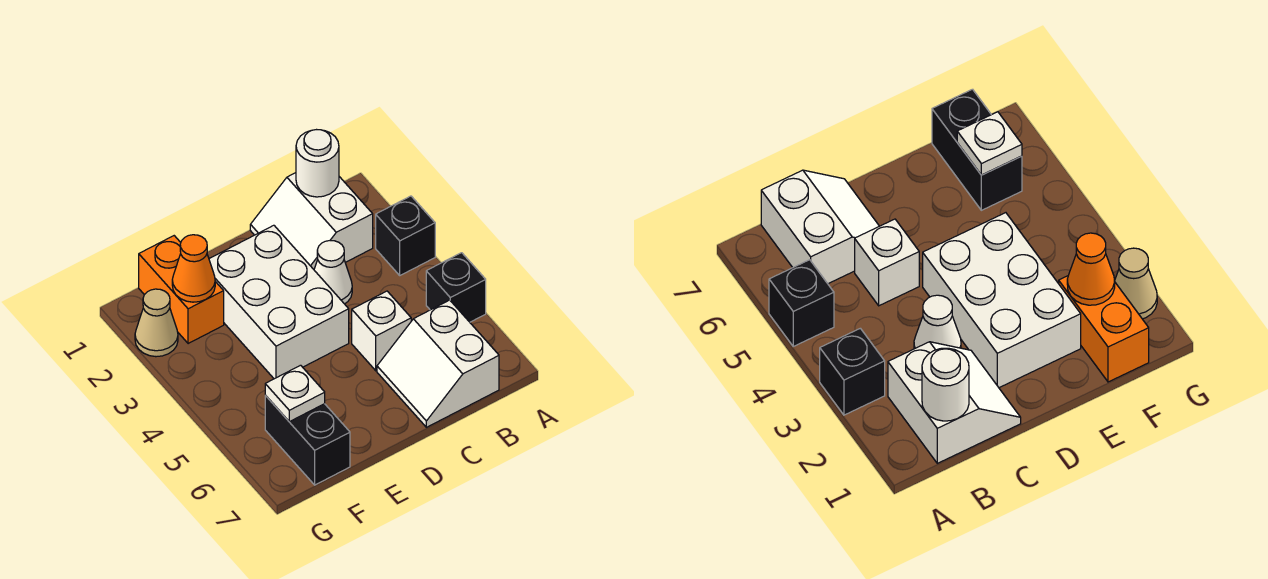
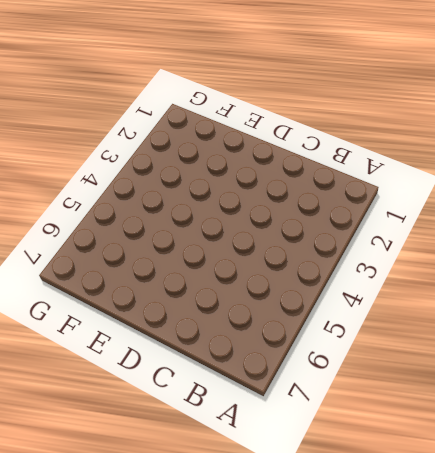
none -> black 1x1 brick [376,196,435,275]
none -> black 1x1 brick [426,253,486,322]
none -> white 2x2 slope [250,173,373,269]

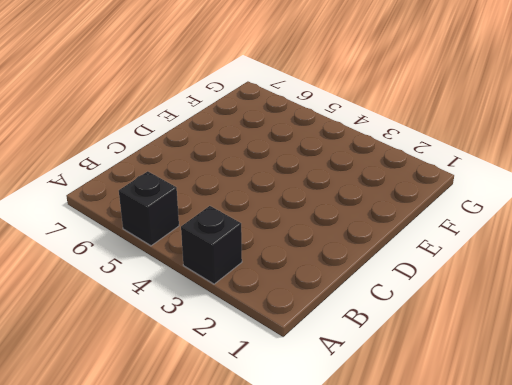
none -> white 2x2 slope [250,173,373,269]
none -> white 2x2 slope [377,300,499,427]
none -> white 1x1 cone [314,241,352,304]

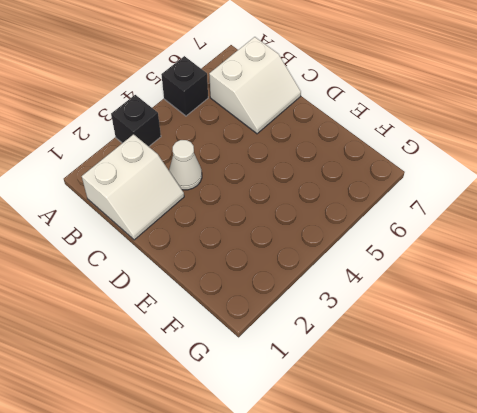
none -> white 1x1 brick [352,291,411,371]
none -> white 2x3 brick [209,225,349,379]
none -> orange 1x2 brick [139,236,224,344]

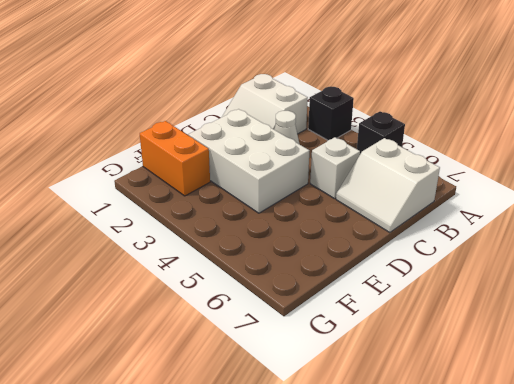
none -> black 1x2 brick [265,395,350,485]
none -> tan 1x1 cone [135,289,178,357]
none -> white 1x1 round brick [296,130,339,197]

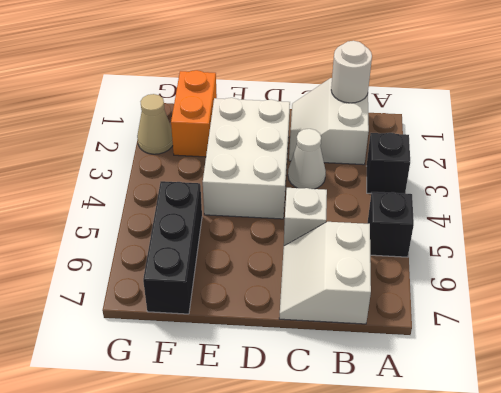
black 1x3 brick [143,181,202,314] -> black 1x2 brick [265,395,350,485]
none -> orange 1x1 cone [172,235,215,302]
none -> white 1x1 plate [265,365,325,422]

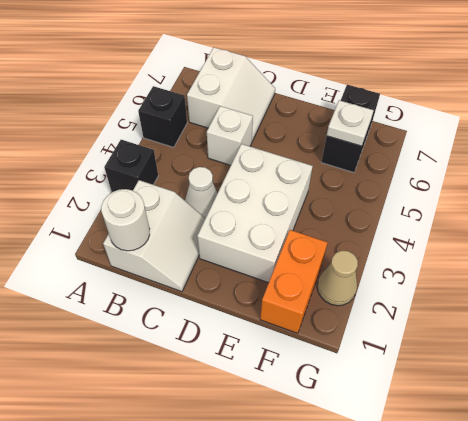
none -> orange 1x1 cone [172,235,215,302]

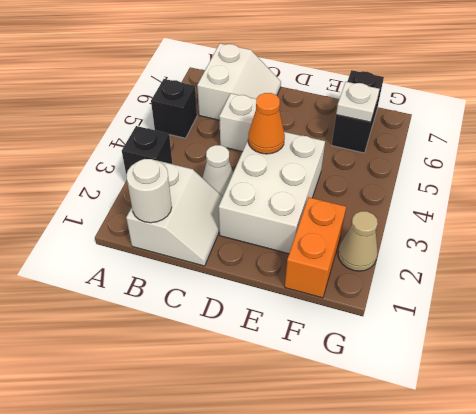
orange 1x1 cone [248,93,285,154] -> orange 1x1 cone moved to [172,235,215,302]

